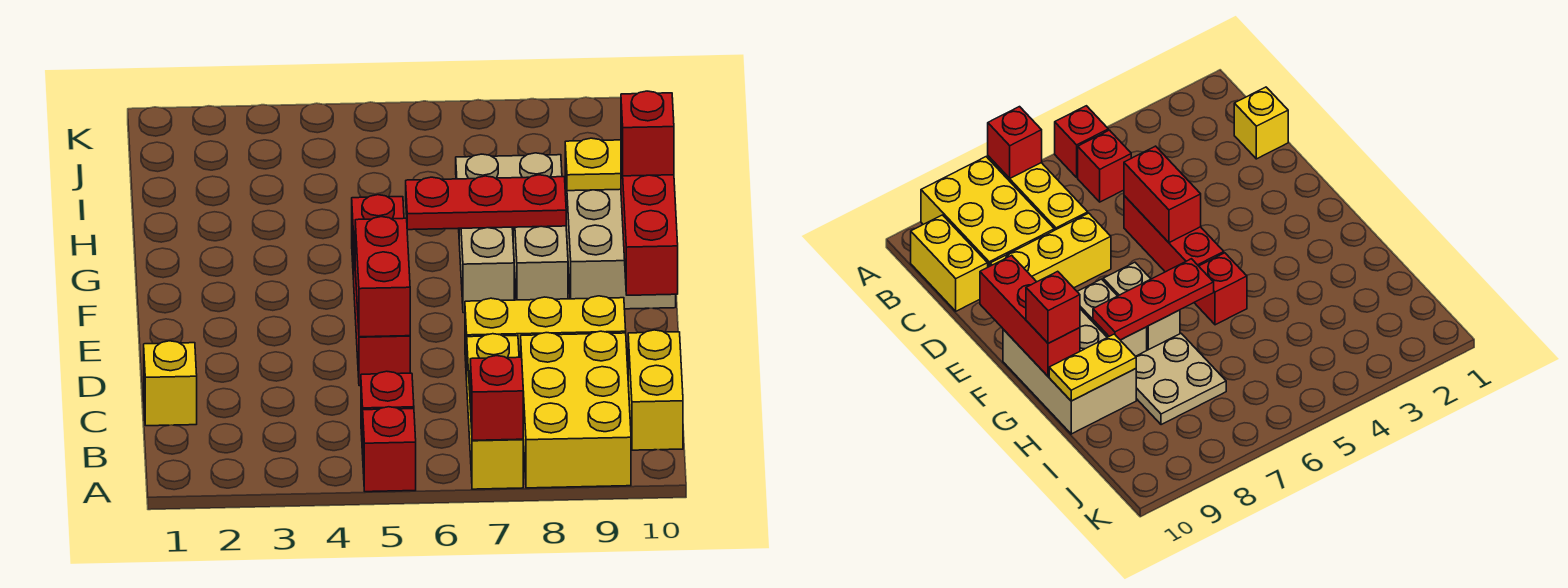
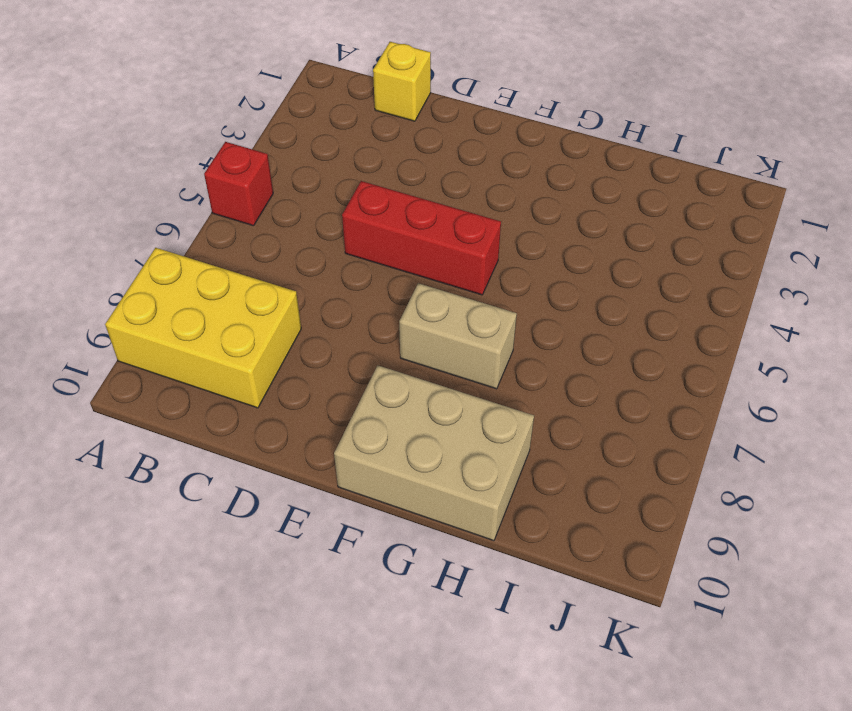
none -> yellow 1x3 brick [467,334,523,489]
none -> red 1x1 brick [361,371,414,454]
none -> yellow 1x2 brick [628,330,683,450]

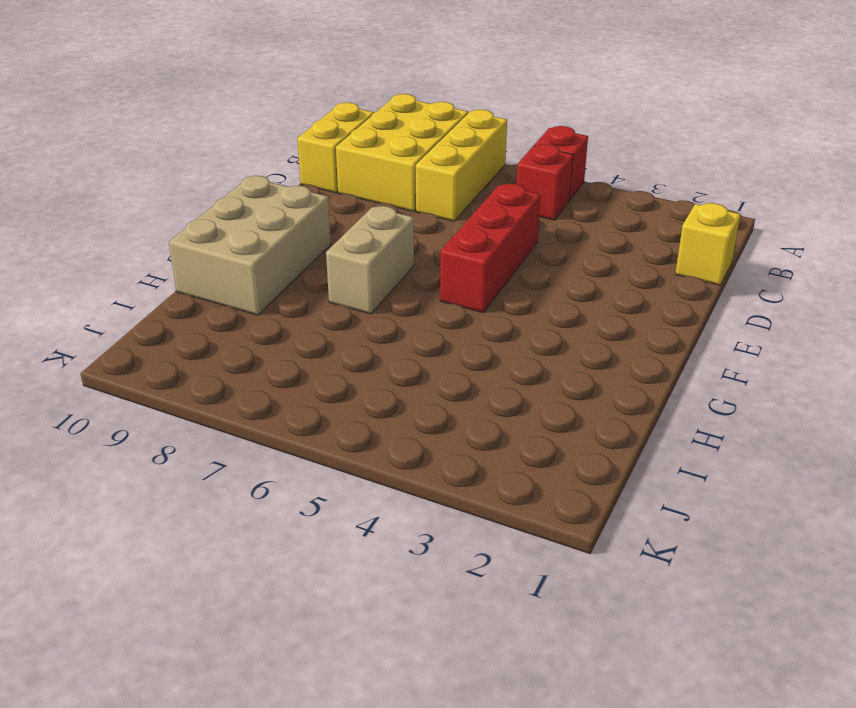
none -> yellow 1x3 brick [465,296,626,380]
none -> tan 1x2 brick [513,226,568,300]
none -> red 1x1 brick [352,195,404,279]

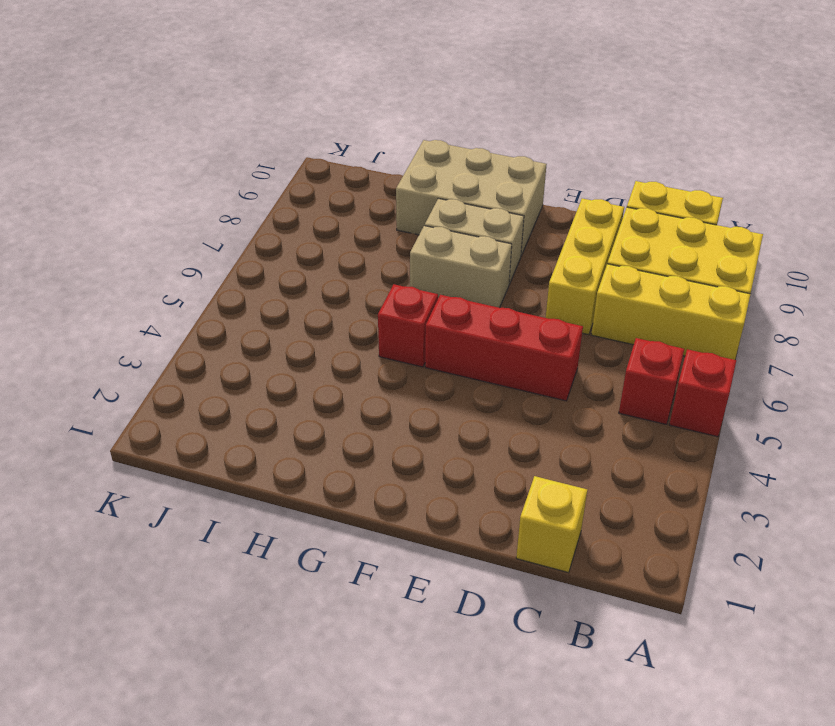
none -> tan 2x2 plate [456,153,562,229]
none -> red 1x1 brick [470,356,523,440]
none -> red 1x2 brick [355,217,410,337]

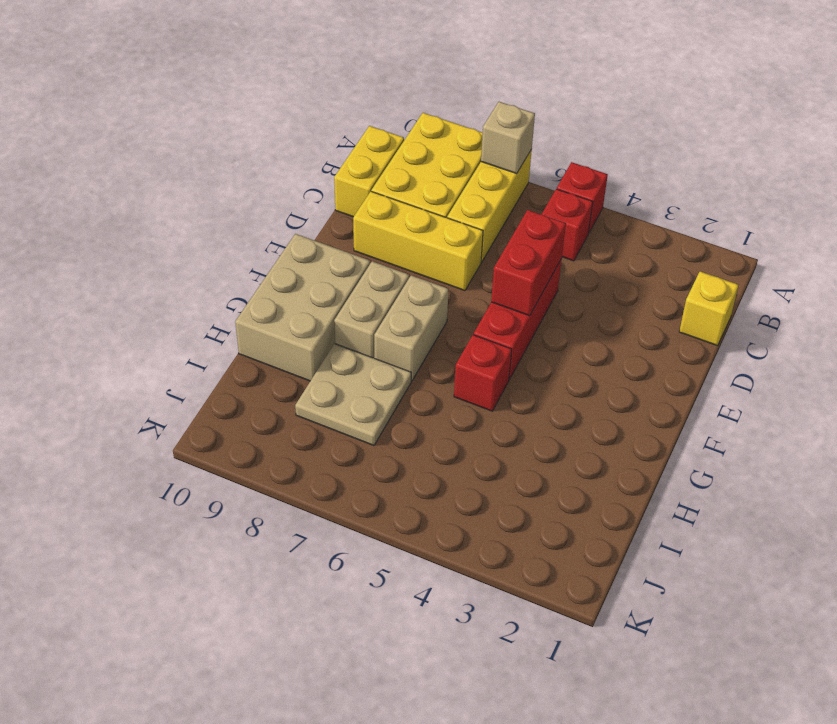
tan 1x1 brick [481,102,535,174] -> red 1x1 brick [470,356,523,440]
none -> red 1x3 brick [621,153,678,295]
none -> red 1x3 plate [406,175,566,230]
none -> yellow 1x2 plate [565,138,621,191]

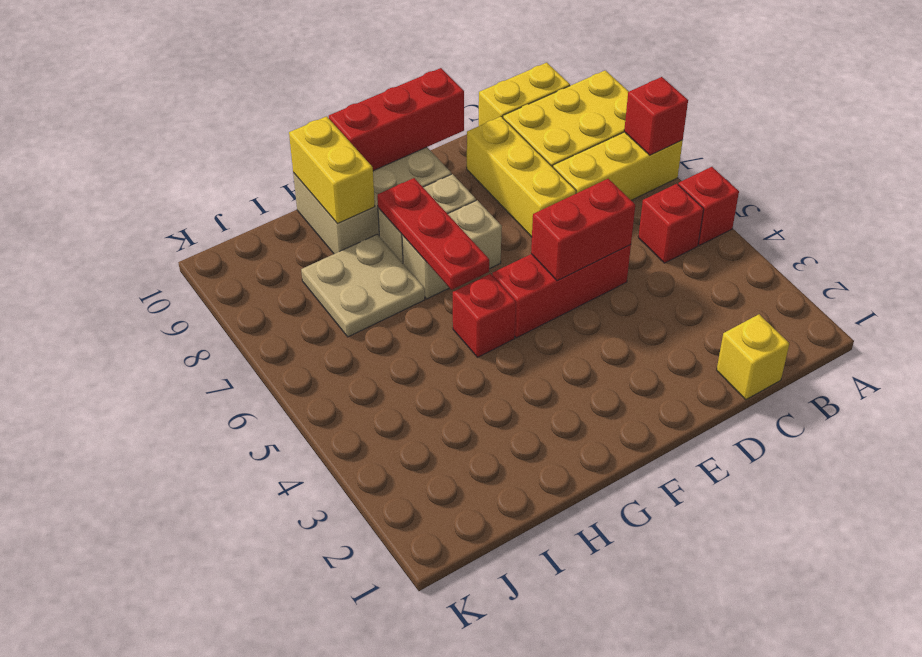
yellow 1x2 brick [289,116,375,224] -> yellow 1x2 plate [565,138,621,191]
none -> red 1x1 brick [621,91,674,176]

